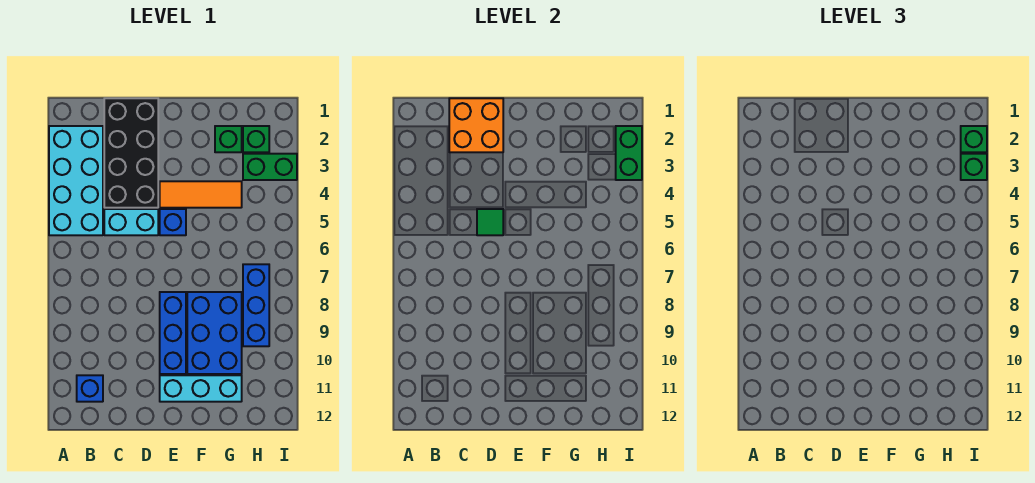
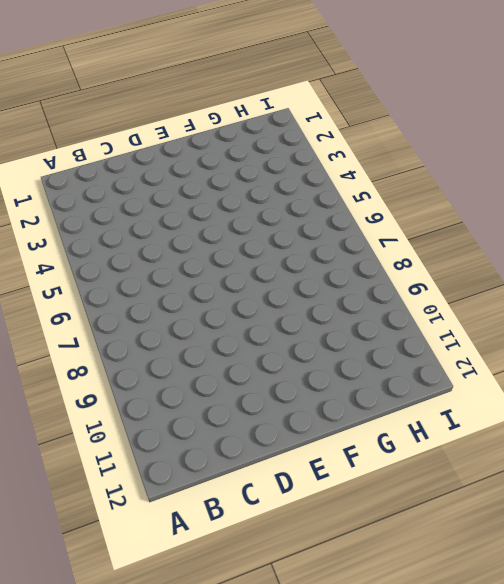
none -> cyan 2x4 brick [49,126,103,235]
none -> blue 1x1 brick [77,375,103,402]
none -> black 2x4 brick [104,98,158,208]

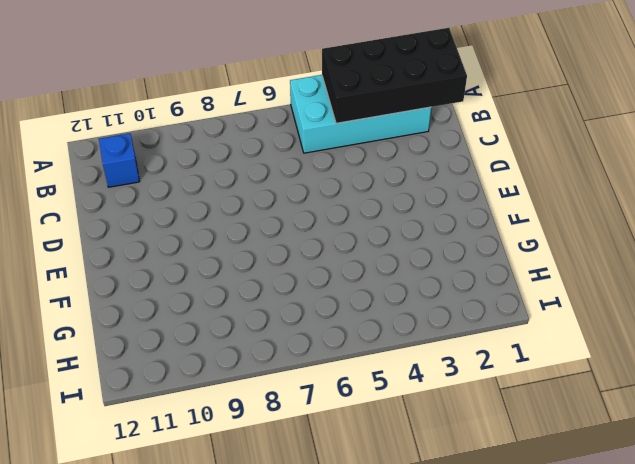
black 2x4 brick [322,28,467,123] -> black 2x4 brick moved to [104,98,158,208]
none -> cyan 1x2 brick [104,209,158,235]
none -> orange 1x3 tile [160,181,242,208]
none -> blue 1x1 brick [160,209,186,235]

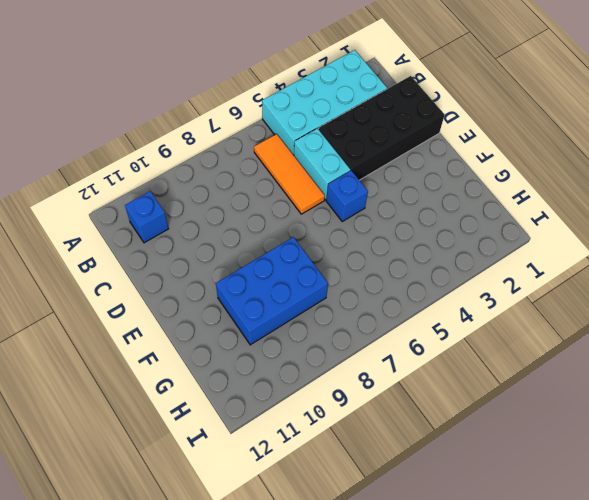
orange 1x3 tile [254,134,325,214] -> orange 1x3 tile moved to [160,181,242,208]
none -> blue 1x3 brick [160,292,186,374]
none -> cyan 1x3 brick [160,375,242,402]
none -> green 1x1 brick [215,126,242,152]

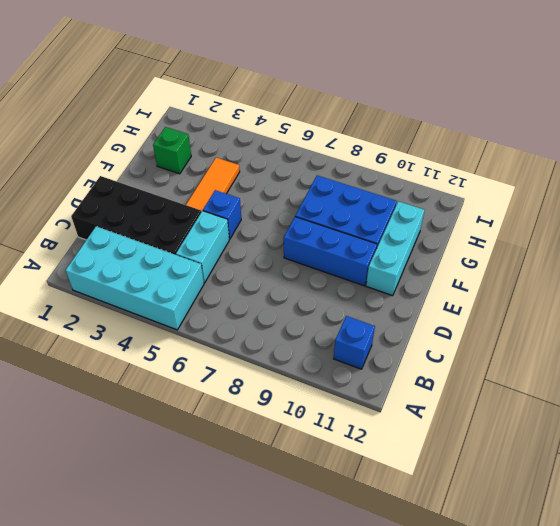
none -> green 1x1 brick [243,126,269,152]
none -> green 1x2 brick [243,154,297,180]
none -> blue 1x3 brick [243,264,269,346]

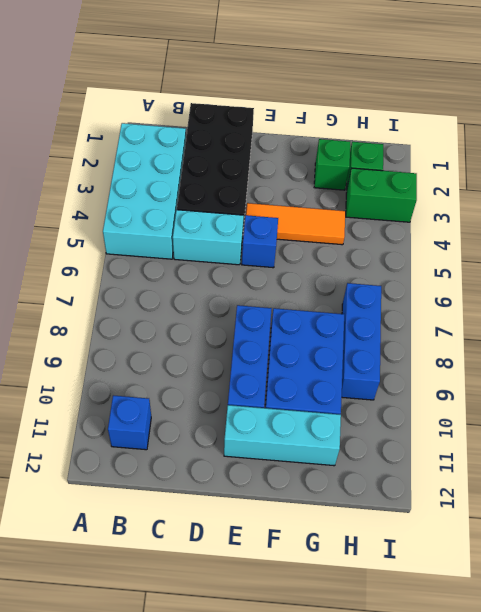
none -> orange 2x2 brick [449,98,503,152]
none -> green 1x1 tile [477,209,503,235]
none -> green 1x2 brick [616,126,642,180]

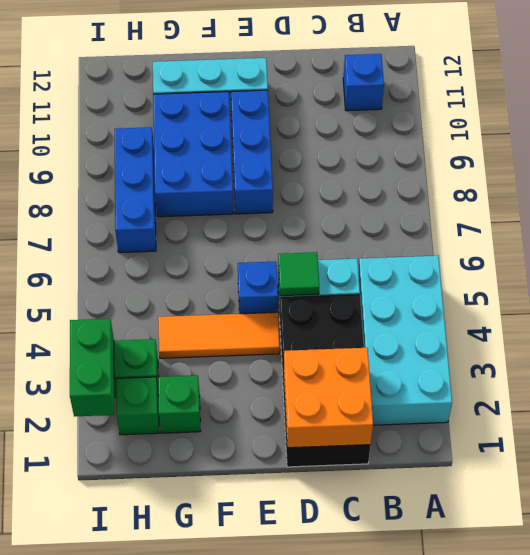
none -> green 1x1 brick [961,126,987,152]
none -> green 1x1 brick [961,154,987,180]

